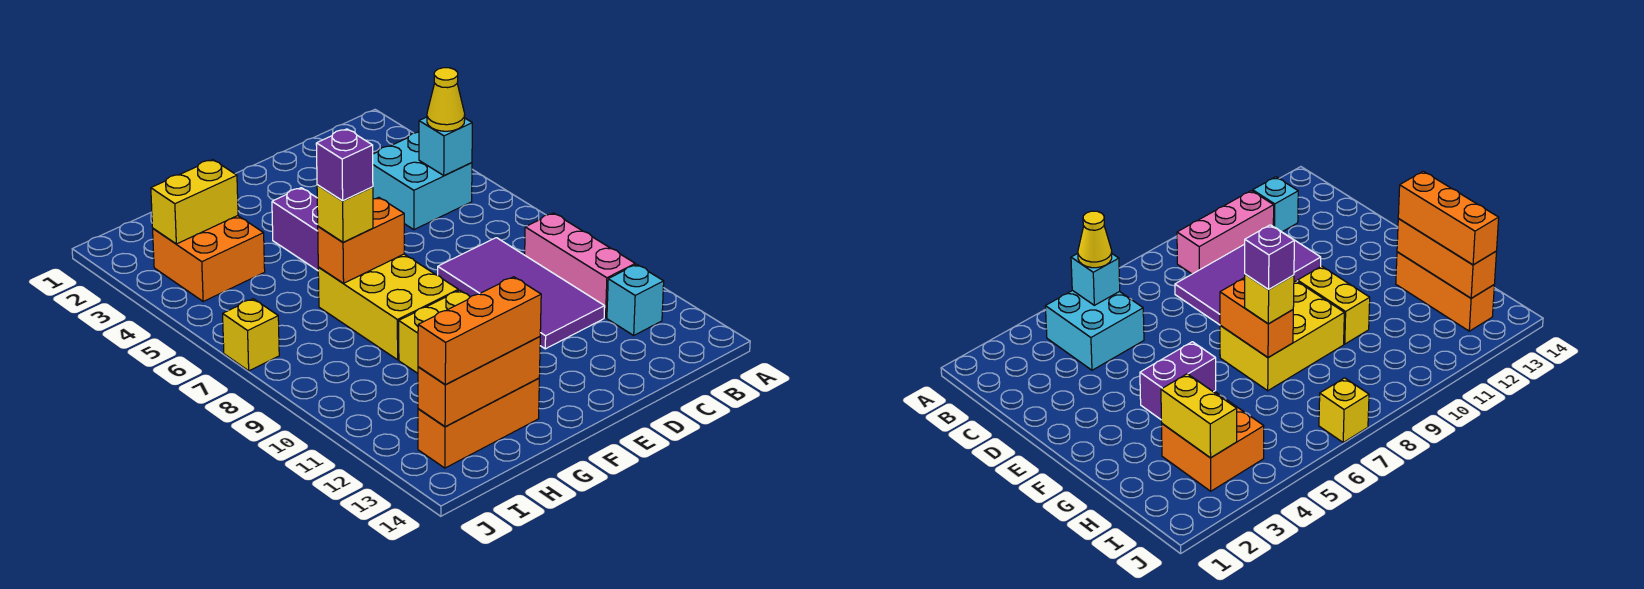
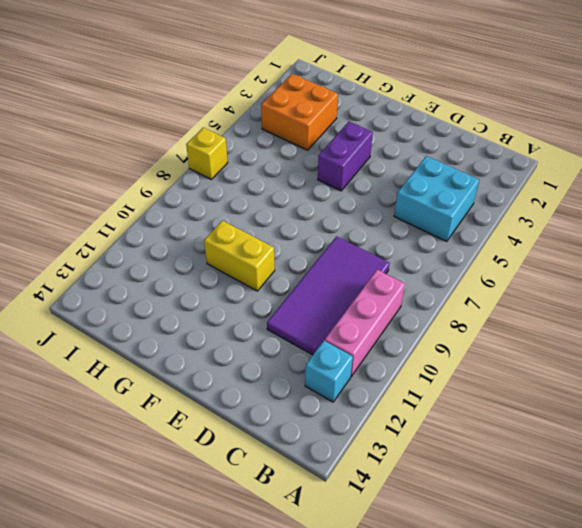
none -> yellow 2x3 brick [318,254,458,360]
none -> orange 1x3 brick [418,378,539,468]
none -> cyan 1x1 brick [419,117,472,176]

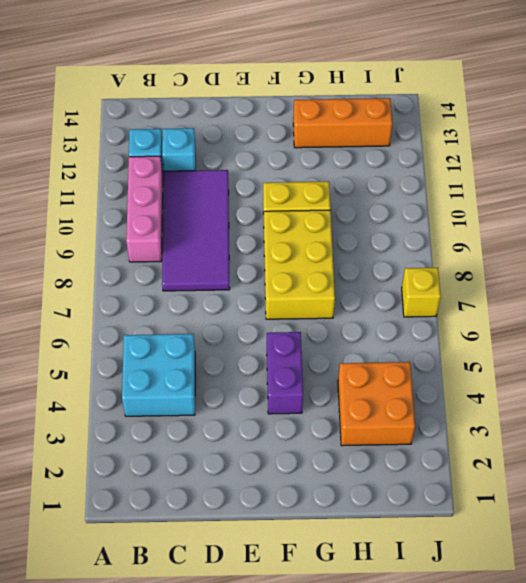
cyan 1x1 brick [162,128,196,171] -> cyan 1x1 brick moved to [419,117,472,176]
none -> orange 1x2 brick [318,197,404,283]
none -> orange 1x3 brick [418,337,540,427]
none -> yellow 1x2 brick [151,160,238,244]

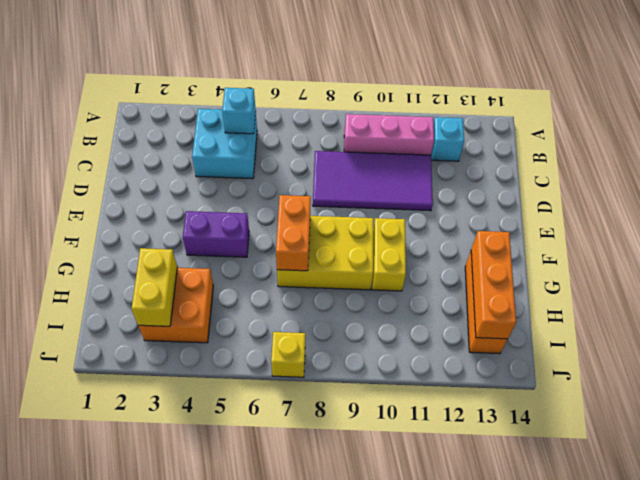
none -> yellow 1x1 cone [427,68,465,131]
none -> yellow 1x1 brick [317,185,373,242]
none -> orange 1x3 brick [418,277,541,385]

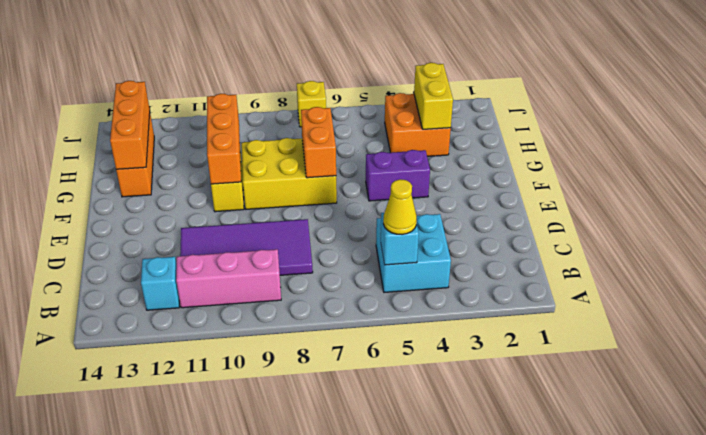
orange 1x3 brick [207,94,241,184] -> orange 1x3 brick moved to [418,277,541,385]
none -> yellow 1x1 brick [317,185,373,242]
none -> purple 1x1 brick [316,129,373,201]

